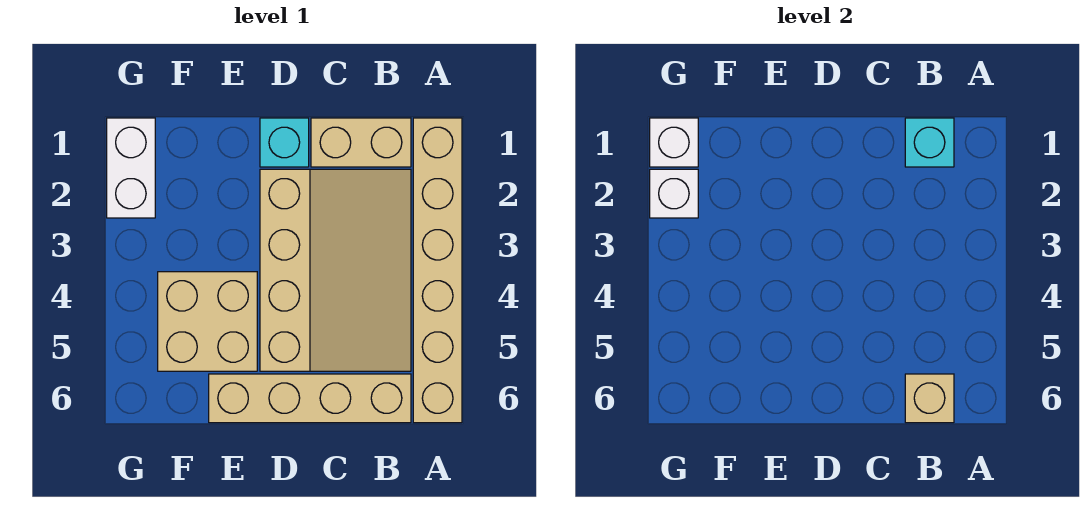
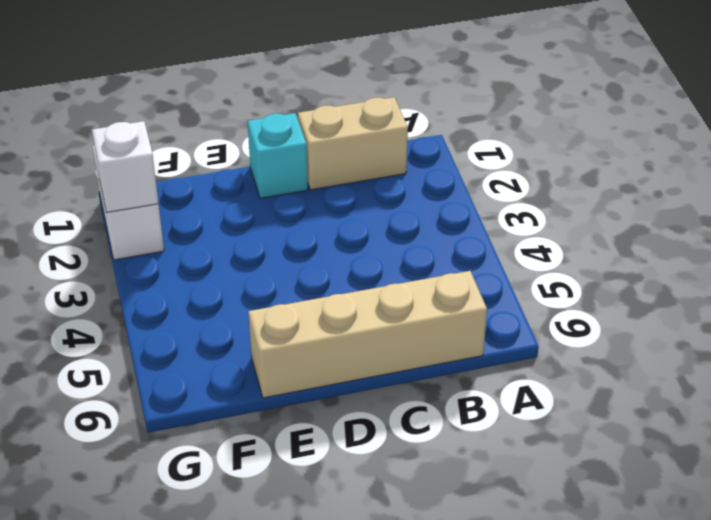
none -> tan 1x6 brick [413,118,462,423]
none -> tan 3x4 slope [260,169,411,371]

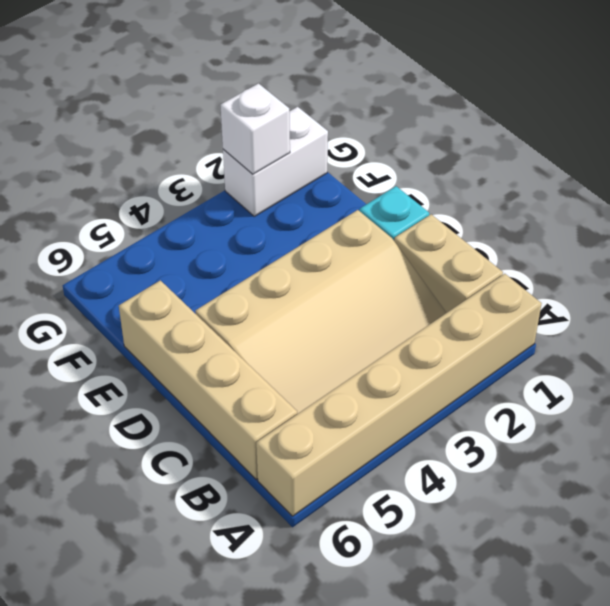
none -> tan 2x2 brick [158,272,257,371]
none -> cyan 1x1 brick [905,118,954,167]

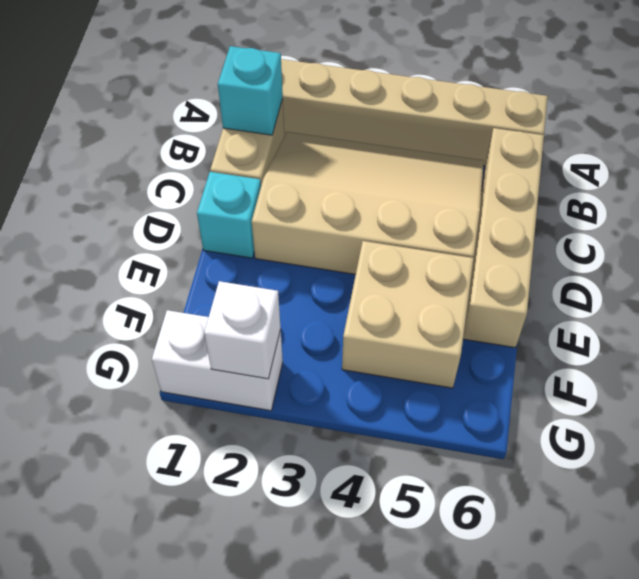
none -> tan 1x1 brick [905,374,954,423]
none -> white 1x1 brick [650,118,698,167]

